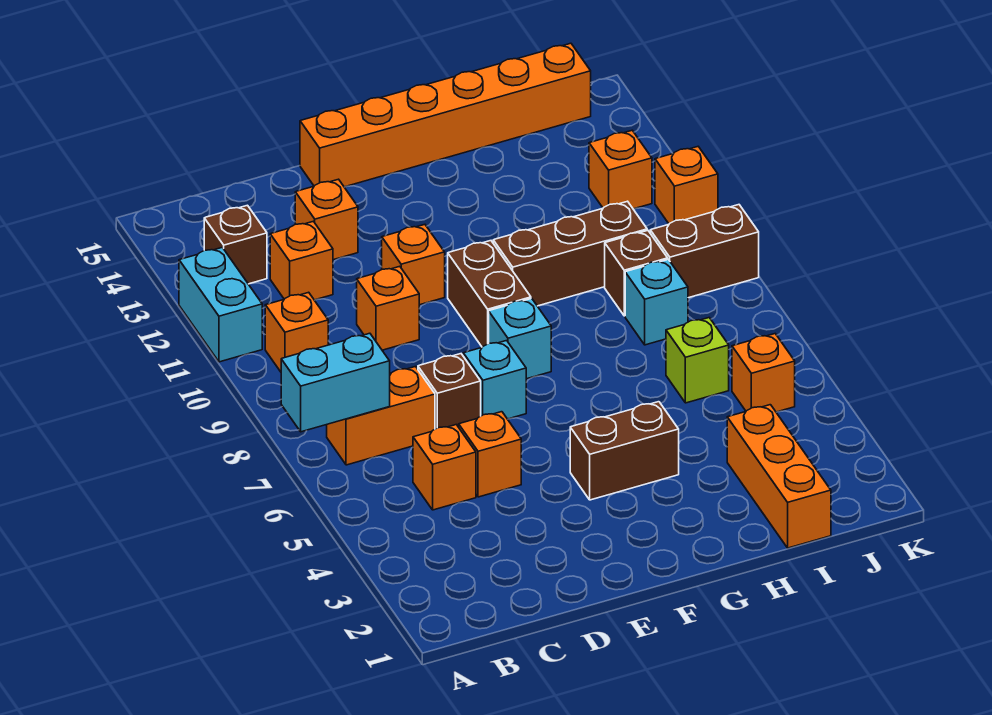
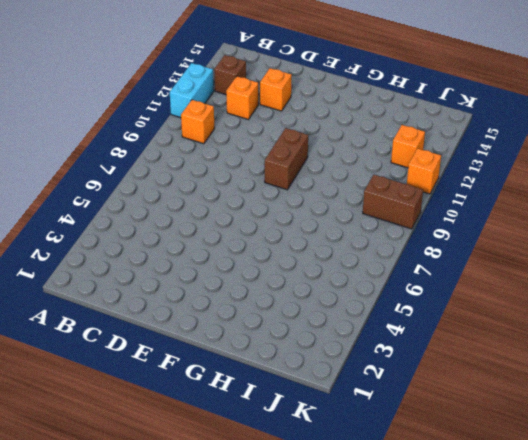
none -> orange 1x2 brick [327,367,435,465]
none -> orange 1x1 brick [413,425,476,510]
none -> orange 1x1 brick [459,412,521,497]

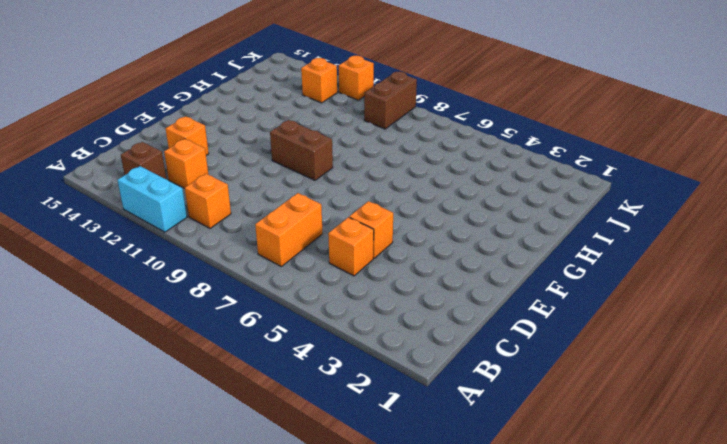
none -> brown 1x1 brick [418,354,481,429]
none -> orange 1x1 brick [357,266,419,350]
none -> cyan 1x1 brick [463,341,526,419]

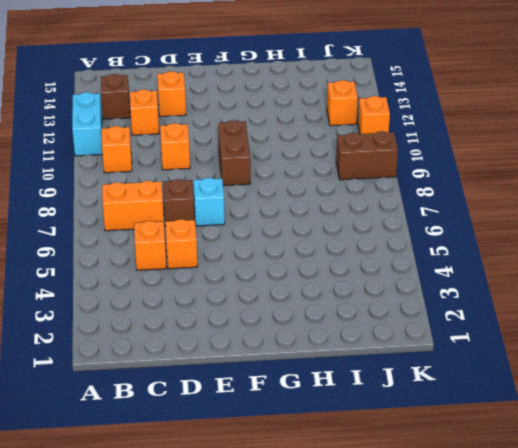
none -> orange 1x1 brick [382,225,445,305]
none -> orange 1x6 brick [300,43,591,187]
none -> brown 1x2 brick [570,402,679,500]

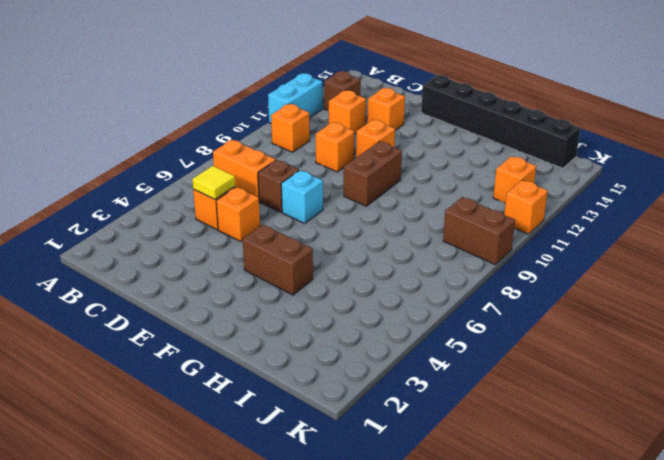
yellow 1x1 tile [192,166,235,199] -> none
black 1x6 brick [421,75,580,168] -> orange 1x6 brick [300,43,591,187]
none -> cyan 1x1 brick [489,298,551,379]
none -> brown 1x3 brick [493,201,647,306]
none -> orange 1x3 brick [727,405,831,548]

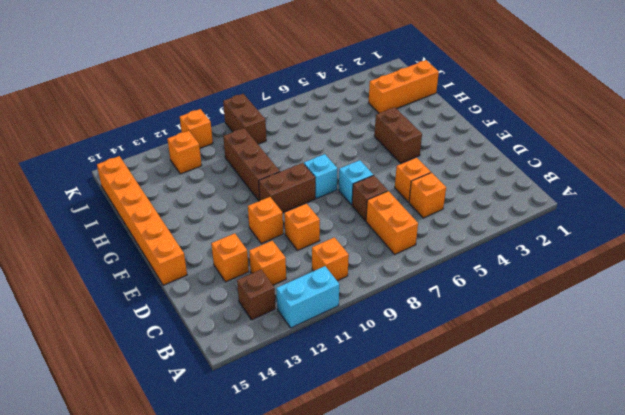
none -> lime 1x1 brick [666,318,729,403]
none -> cyan 1x1 brick [625,259,688,345]
none -> brown 1x1 brick [605,230,668,316]

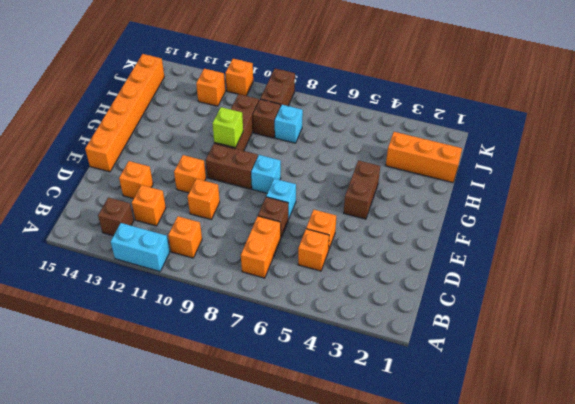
lime 1x1 brick [212,107,243,148] -> lime 1x1 brick moved to [666,318,729,403]
none -> orange 1x1 brick [732,334,795,412]
none -> cyan 1x2 brick [281,333,390,432]

